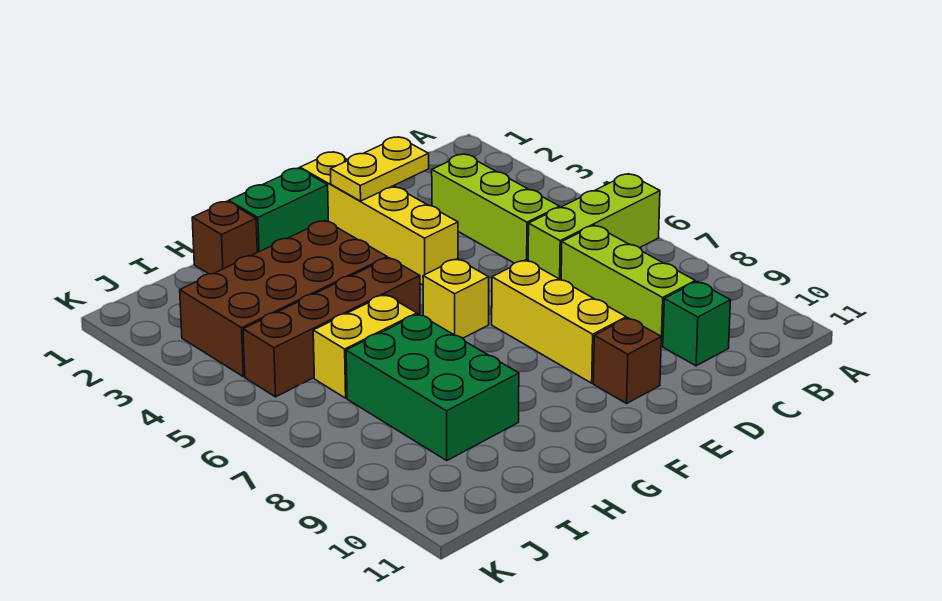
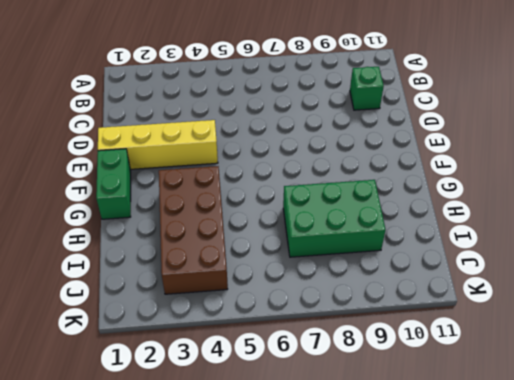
none -> lime 1x3 brick [528,174,660,280]
none -> lime 1x3 brick [432,154,560,263]
none -> lime 1x3 brick [561,225,695,346]

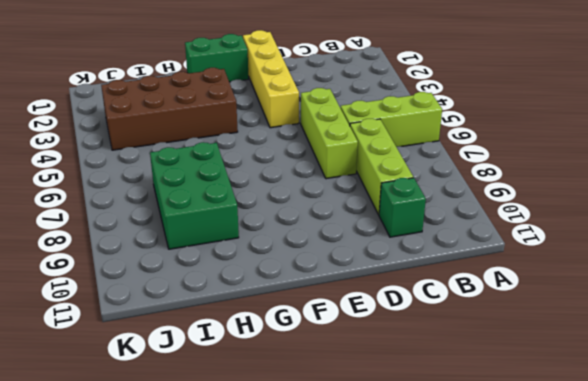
lime 1x3 brick [301,88,358,179] -> lime 1x3 brick moved to [432,154,560,263]
none -> yellow 1x3 brick [492,260,626,383]
none -> brown 1x1 brick [593,318,661,403]
none -> yellow 1x1 brick [423,259,489,338]

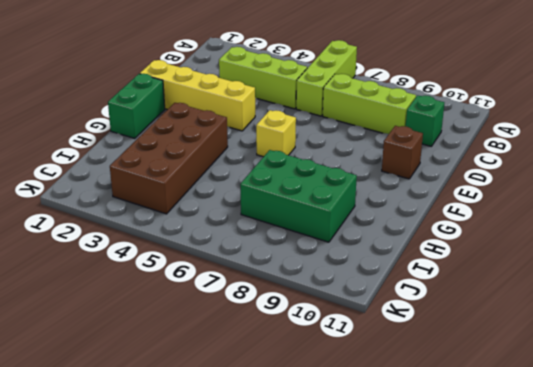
none -> yellow 1x3 brick [492,260,626,383]
none -> brown 1x4 brick [243,258,420,397]
none -> brown 1x1 brick [192,201,257,274]

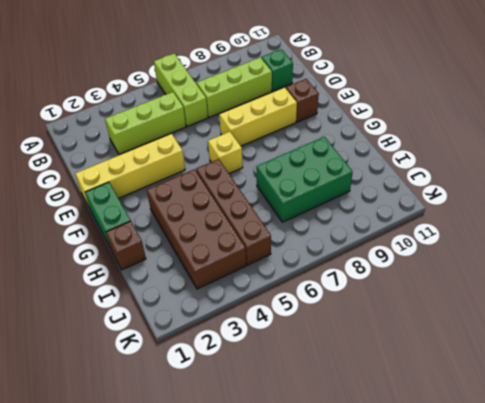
none -> yellow 1x2 brick [313,294,417,398]
none -> yellow 1x2 plate [331,137,429,201]

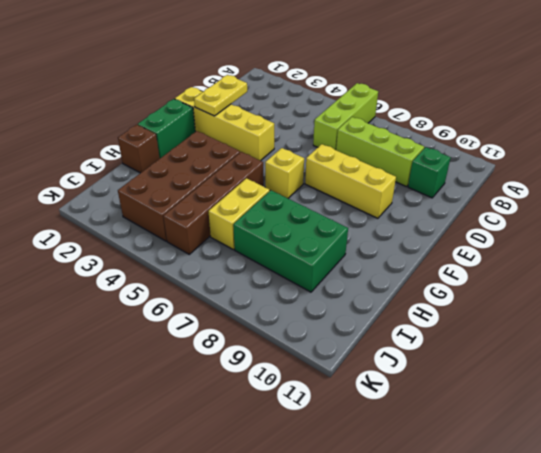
none -> lime 1x3 brick [432,154,560,263]
none -> brown 1x1 brick [593,318,661,403]

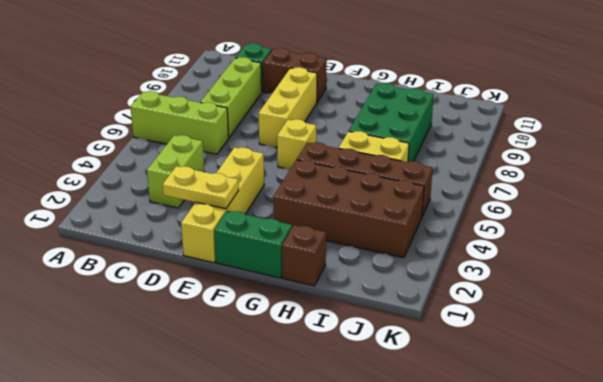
lime 1x2 brick [147,135,204,208] -> lime 1x3 brick [432,154,560,263]
brown 1x2 brick [263,48,327,102] -> brown 1x1 brick [593,318,661,403]

